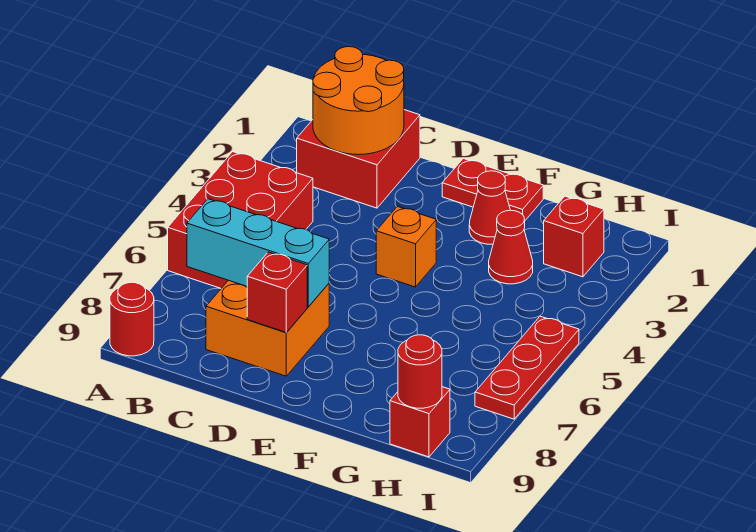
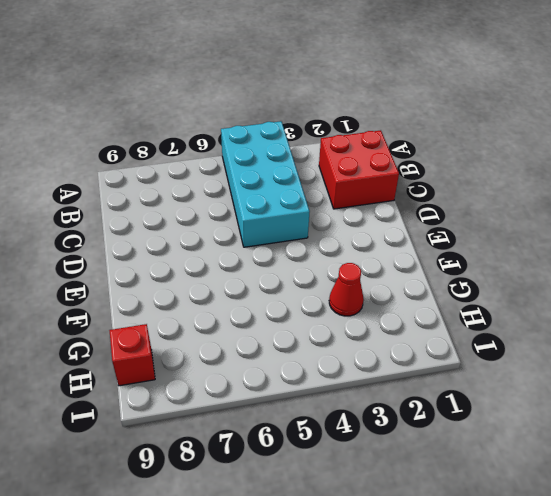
cyan 2x4 brick [221,121,310,247] -> red 2x3 brick [168,152,313,288]
none -> red 1x1 round brick [110,282,154,356]
none -> orange 2x2 brick [206,280,329,376]
none -> red 1x2 plate [442,158,543,220]

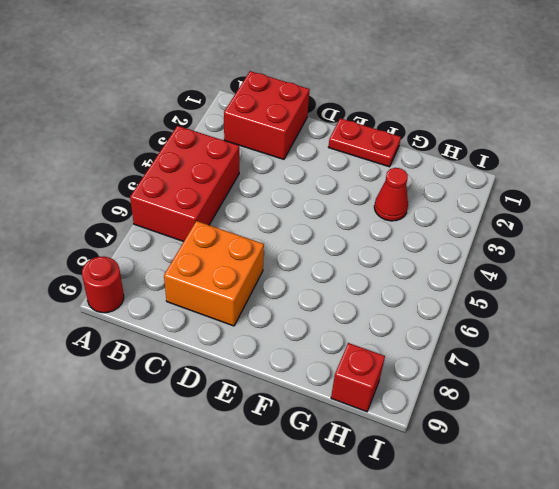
none -> orange 1x1 brick [376,206,436,287]
none -> red 1x1 cone [469,171,510,244]
none -> red 1x1 brick [544,196,604,277]

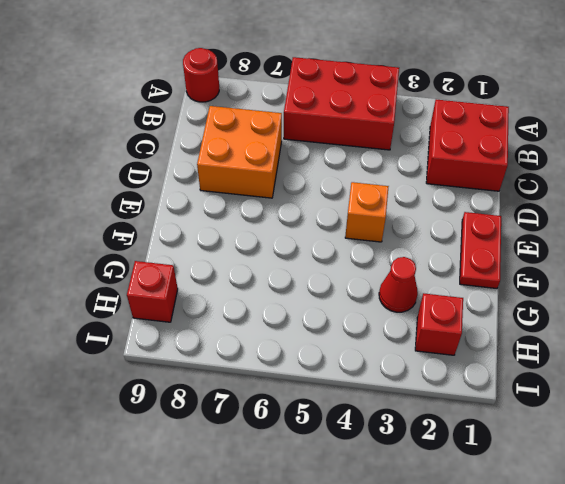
none -> red 1x1 cone [469,171,510,244]
none -> red 1x3 plate [475,316,579,419]
none -> orange 2x2 round brick [313,47,404,155]

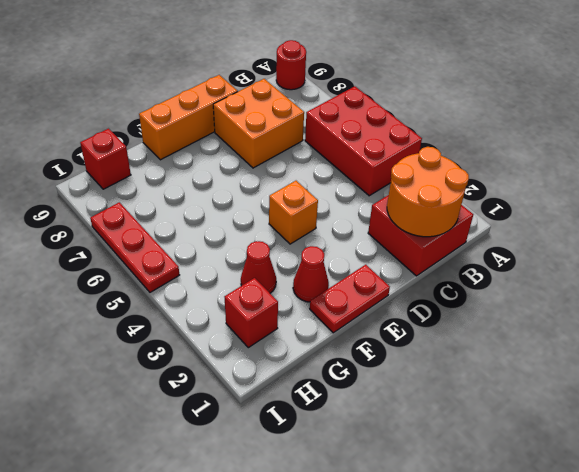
orange 1x3 brick [139,75,238,160] -> none
none -> cyan 1x3 brick [187,199,329,307]
none -> red 1x1 brick [247,252,307,333]
none -> red 1x1 round brick [398,335,442,408]

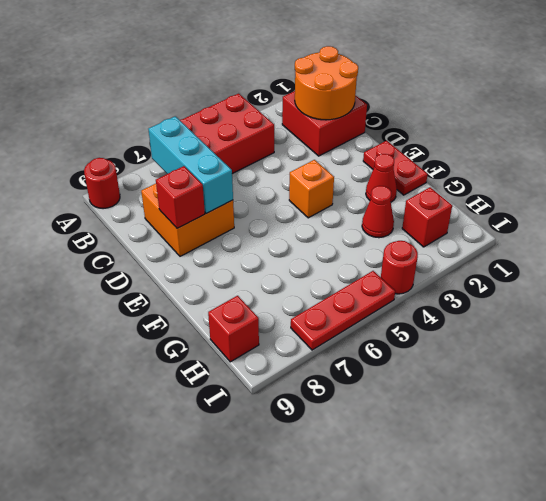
red 1x1 round brick [381,241,418,294] -> red 1x1 round brick moved to [398,335,442,408]

